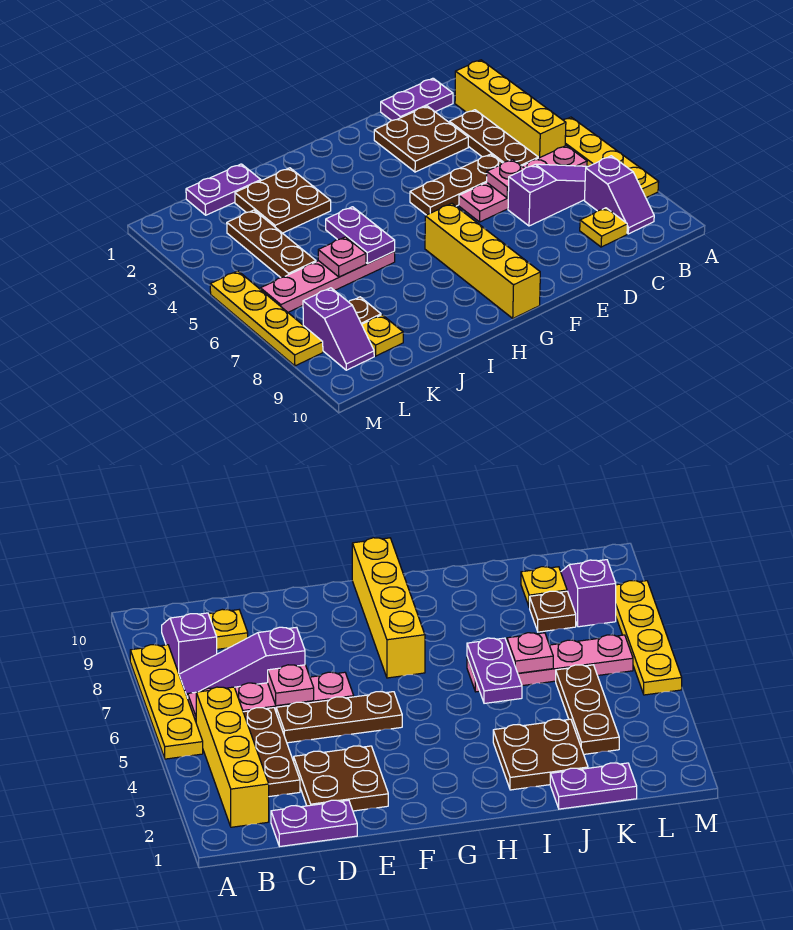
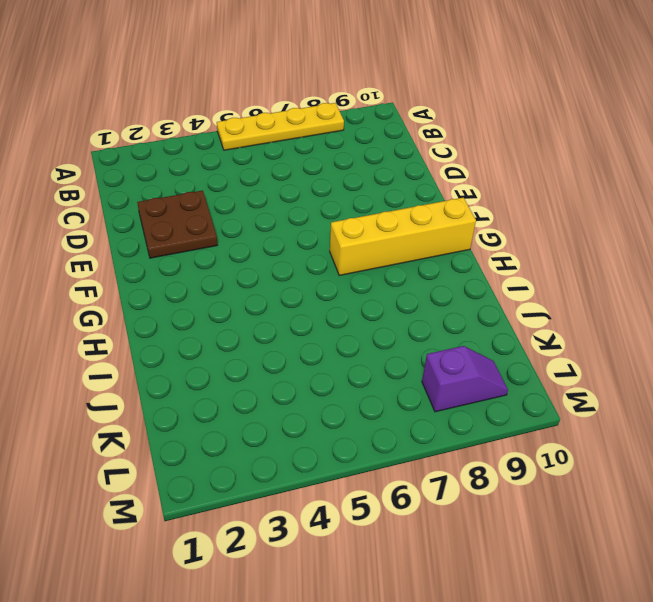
none -> yellow 1x4 brick [455,60,566,158]
none -> pink 1x4 plate [459,146,587,222]
none -> purple 1x3 slope [508,164,588,226]

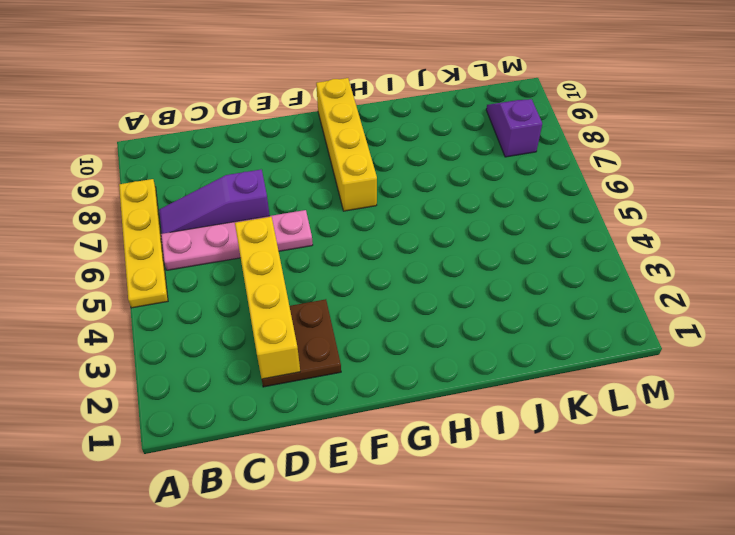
yellow 1x4 brick [235,217,300,379] -> yellow 1x4 brick moved to [455,60,566,158]
none -> purple 1x2 slope [585,156,654,234]
none -> purple 1x2 plate [381,78,453,121]
none -> brown 1x3 plate [449,110,538,166]

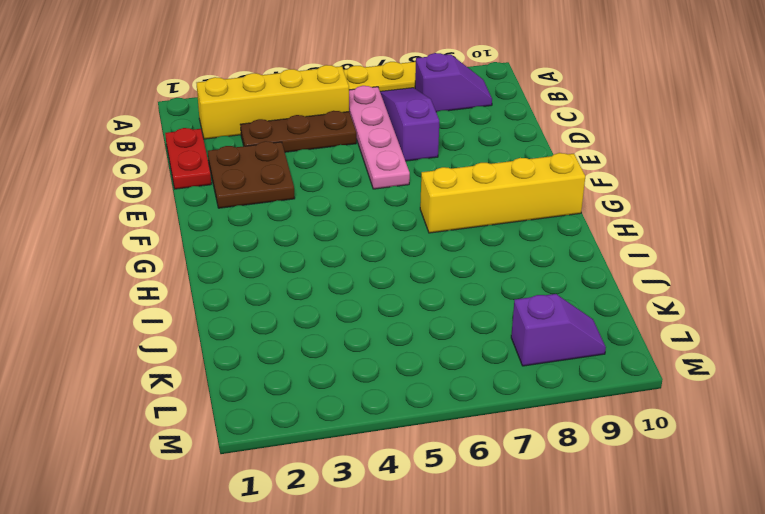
red 1x2 plate [165,128,211,189] -> purple 1x2 plate [381,78,453,121]
none -> yellow 1x1 plate [580,208,627,247]
none -> brown 1x3 plate [410,154,502,215]
none -> brown 2x2 plate [235,168,331,233]

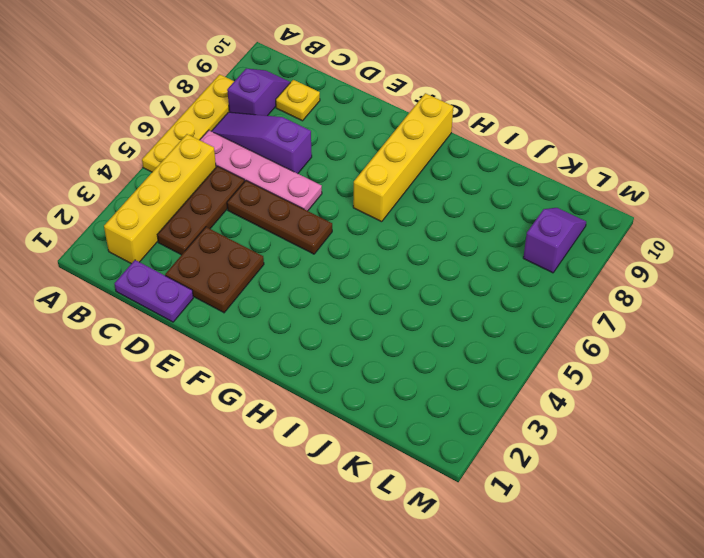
none -> brown 2x2 plate [235,168,331,233]
none -> pink 1x4 plate [260,252,395,312]
none -> purple 1x2 plate [186,164,261,215]

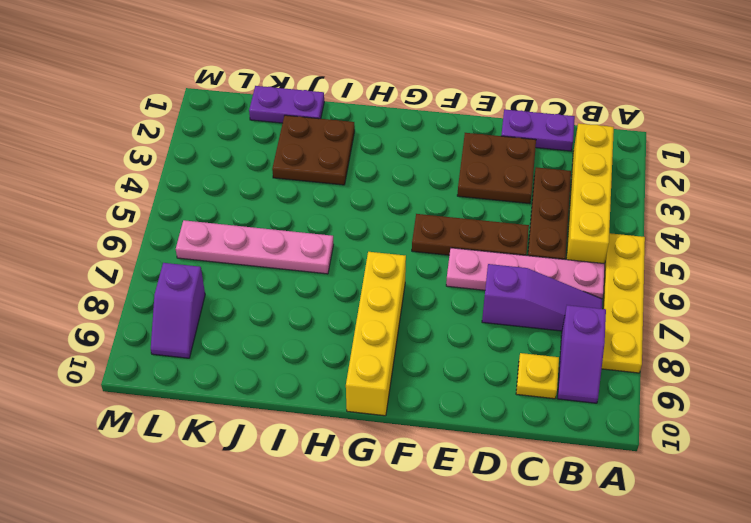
none -> brown 1x3 plate [227,210,316,278]
none -> brown 1x1 plate [349,297,381,324]
none -> yellow 1x1 plate [362,315,403,356]

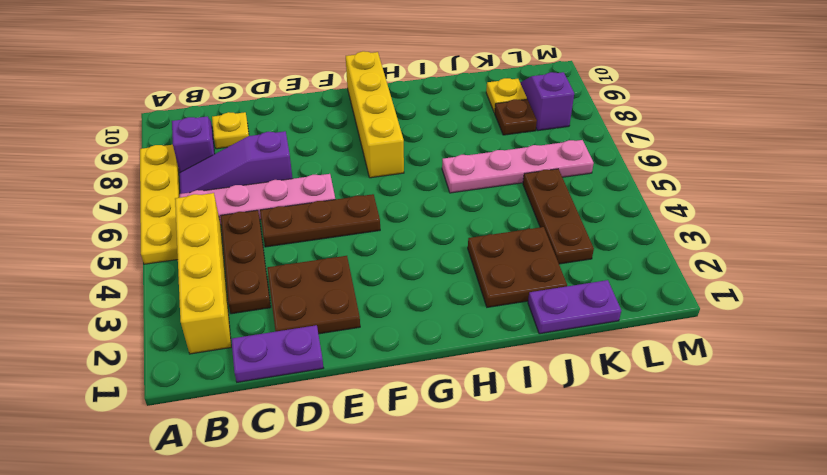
none -> yellow 1x4 plate [210,271,323,366]
none -> pink 1x1 plate [487,159,525,198]
none -> purple 1x2 plate [326,207,395,263]

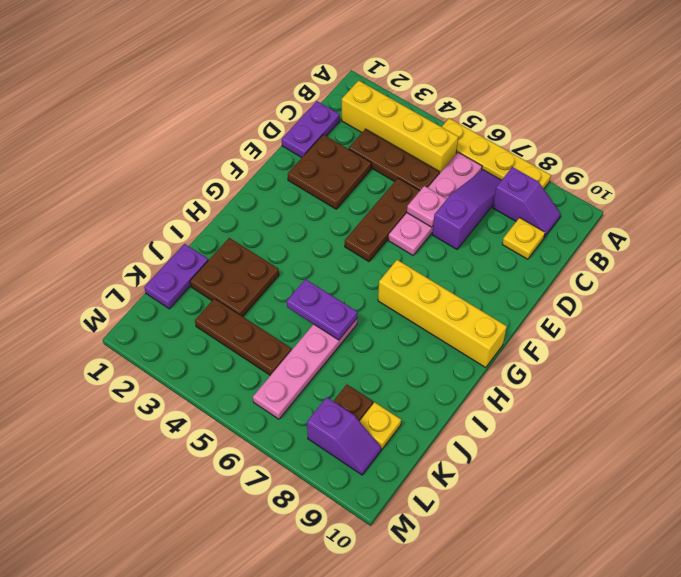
none -> yellow 1x4 plate [210,271,323,366]
none -> pink 1x1 plate [318,237,366,277]

